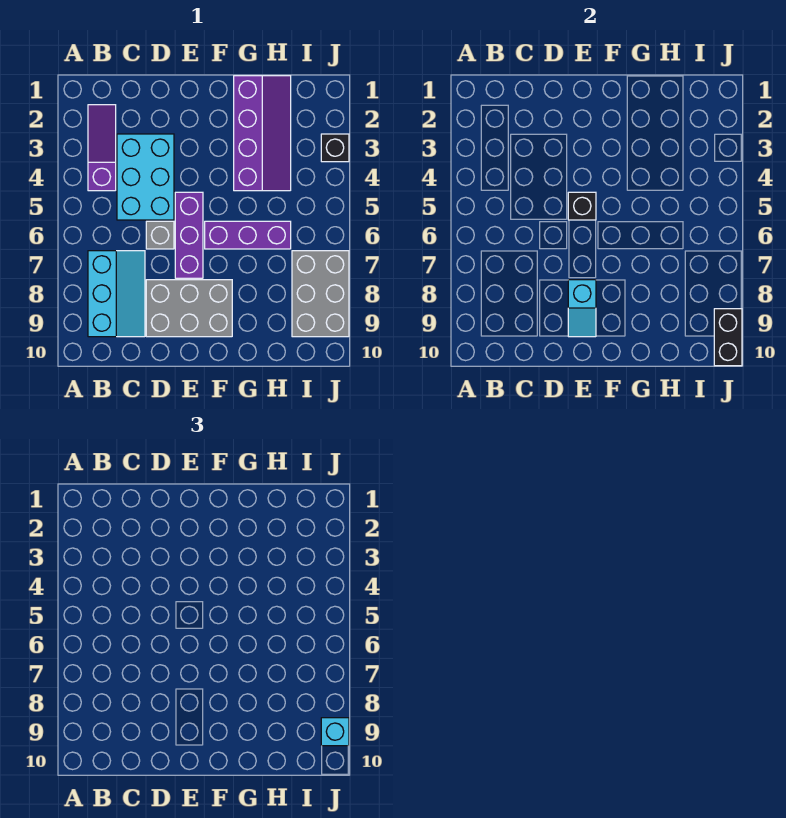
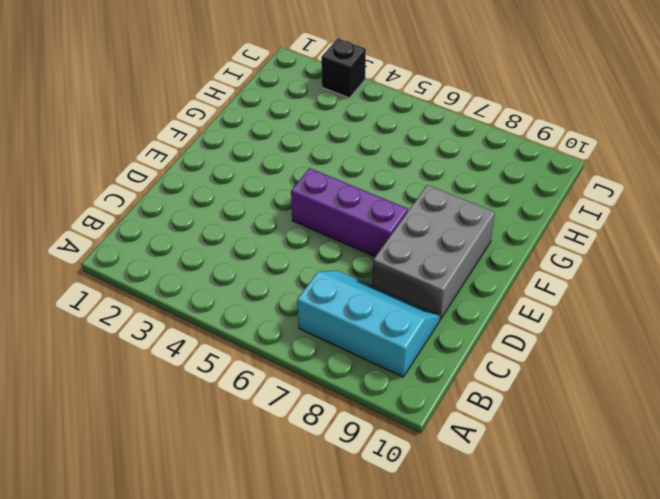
none -> purple 1x3 slope [88,105,116,191]
none -> cyan 2x3 brick [117,134,174,220]
none -> grey 1x1 brick [146,221,174,249]

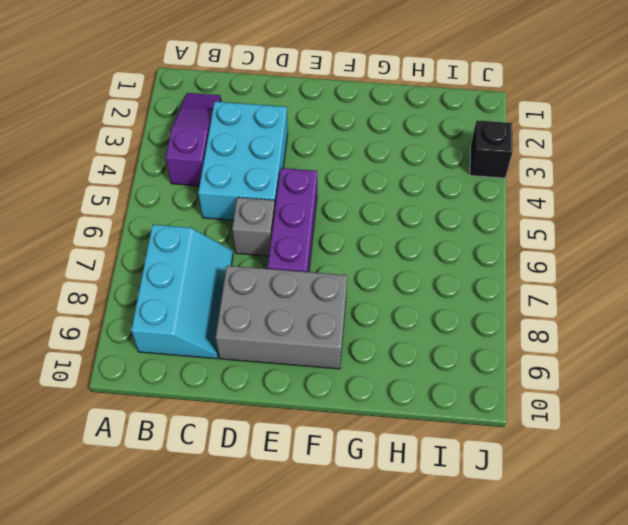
none -> purple 1x3 brick [205,221,291,249]
none -> purple 2x4 slope [234,76,291,191]
none -> grey 2x3 brick [292,251,349,337]

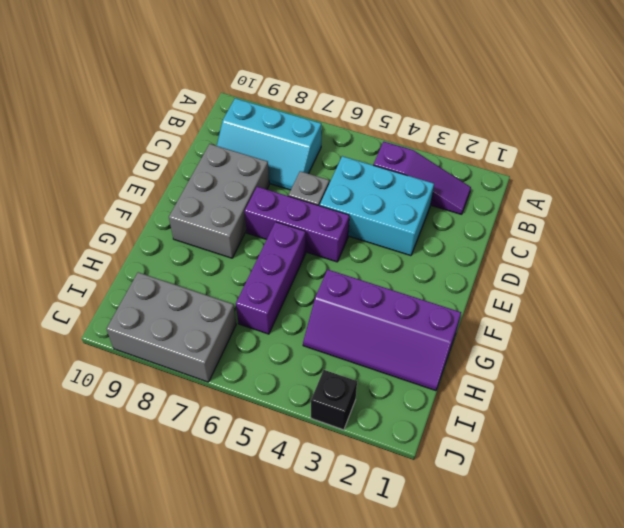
none -> black 1x1 brick [568,192,596,220]
none -> cyan 1x2 slope [568,280,596,337]
none -> black 1x2 brick [714,309,742,366]

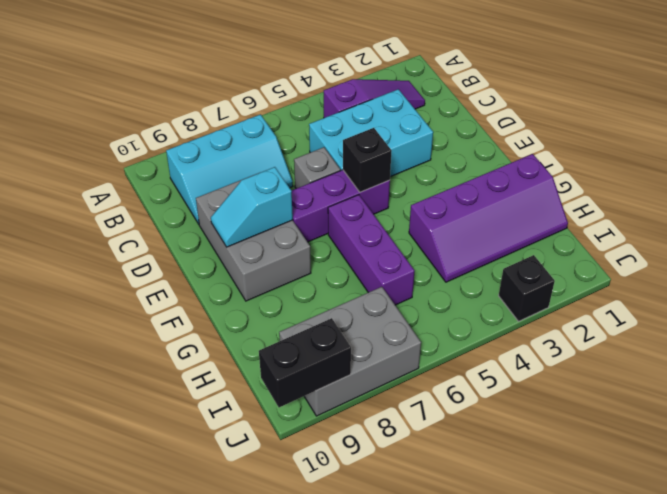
none -> cyan 1x1 brick [321,718,349,746]

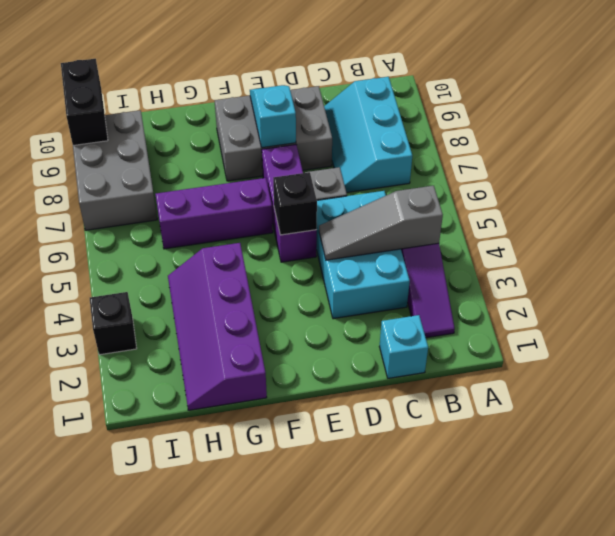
grey 1x3 slope [319,186,443,260] -> none
cyan 1x1 brick [379,315,428,378] -> cyan 1x1 brick moved to [321,718,349,746]

